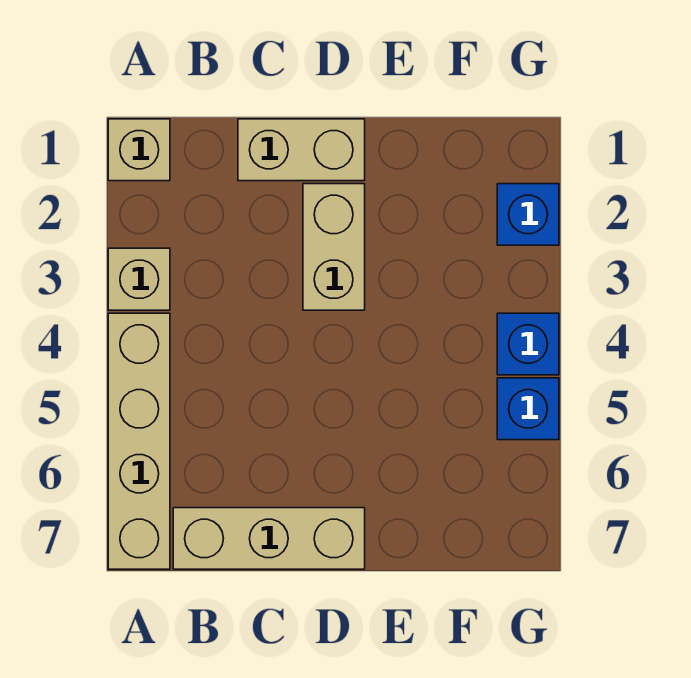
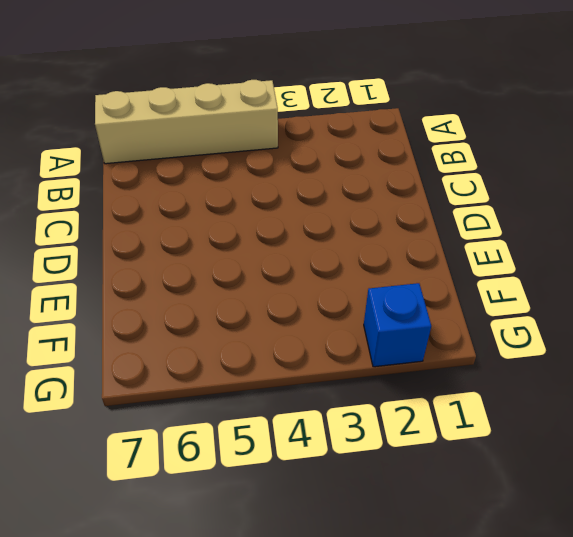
none -> tan 1x1 brick [108,119,170,181]
none -> tan 1x1 brick [108,248,170,310]

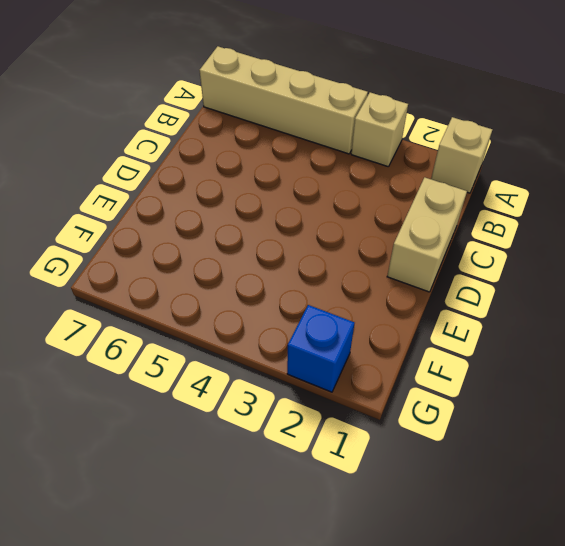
none -> tan 1x3 brick [173,508,365,569]
none -> tan 1x2 brick [303,184,365,310]

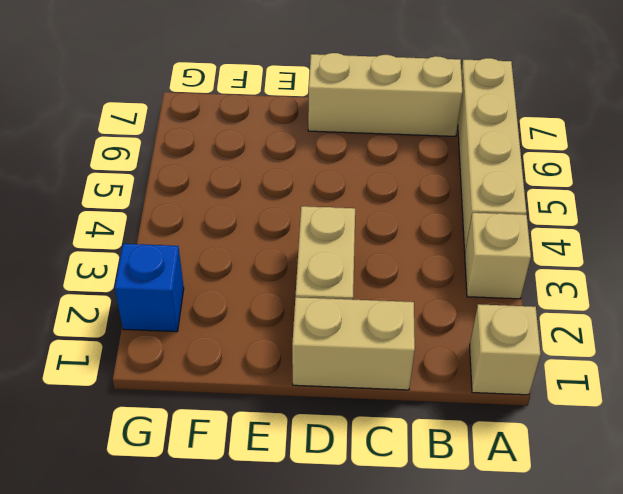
none -> blue 1x1 brick [497,313,559,375]
none -> blue 1x1 brick [497,378,559,440]

